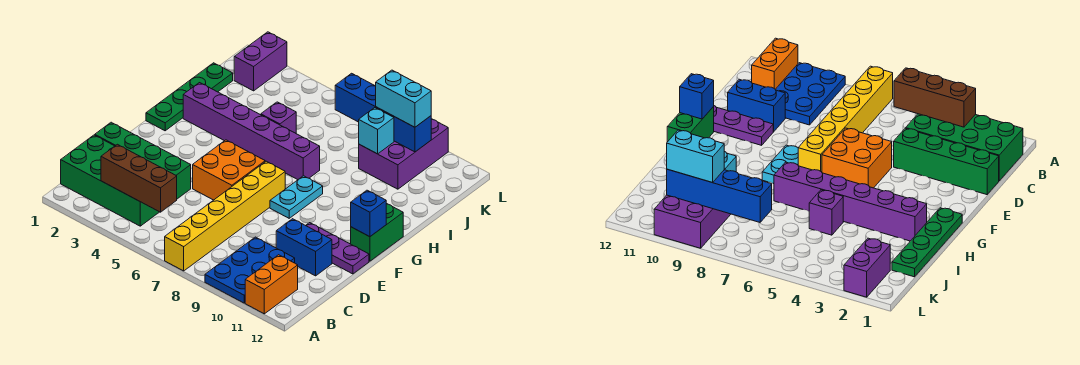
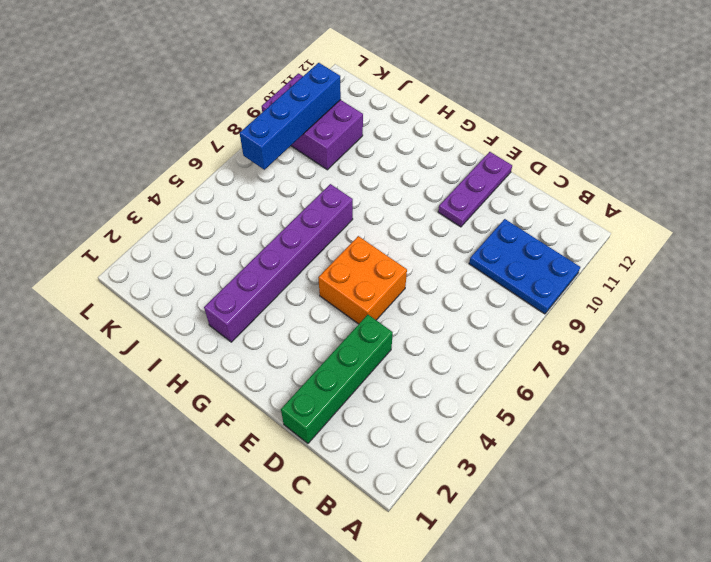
none -> yellow 1x6 brick [165,161,285,271]
none -> orange 1x2 brick [245,255,298,314]
none -> green 2x4 brick [61,135,159,226]

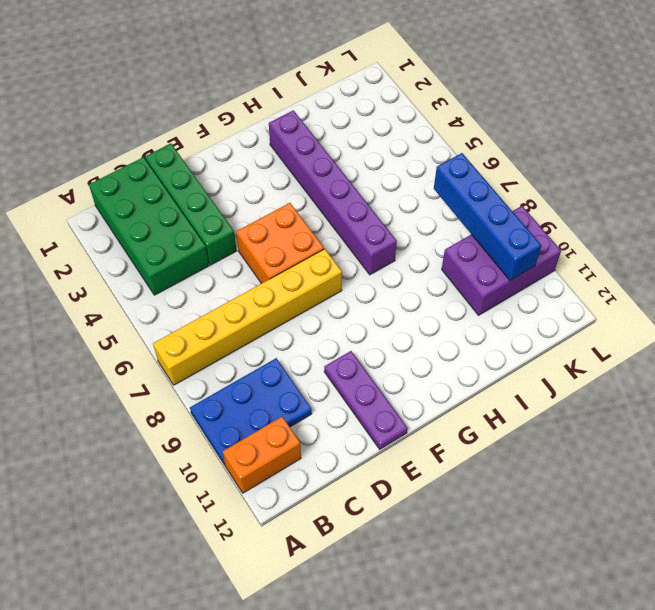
none -> blue 1x2 brick [276,219,332,276]
none -> cyan 1x2 plate [270,176,323,218]
none -> green 1x2 brick [351,203,403,261]

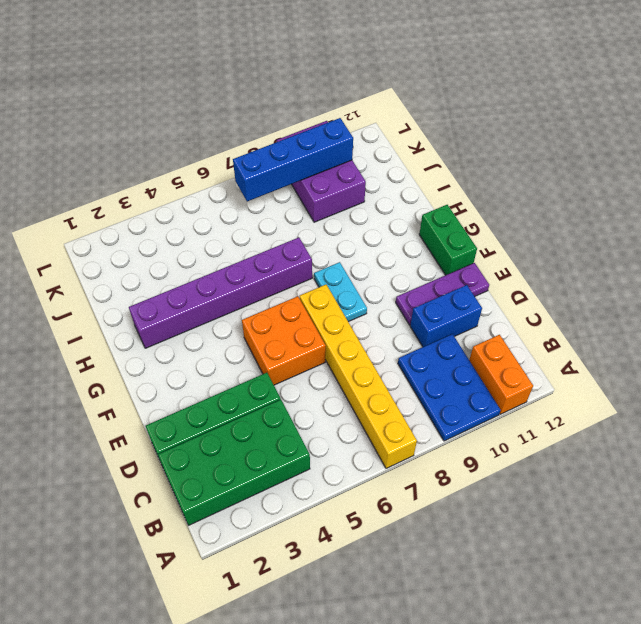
none -> green 1x4 plate [146,63,233,131]
none -> purple 1x1 brick [261,102,296,133]
none -> purple 1x2 brick [234,32,287,91]

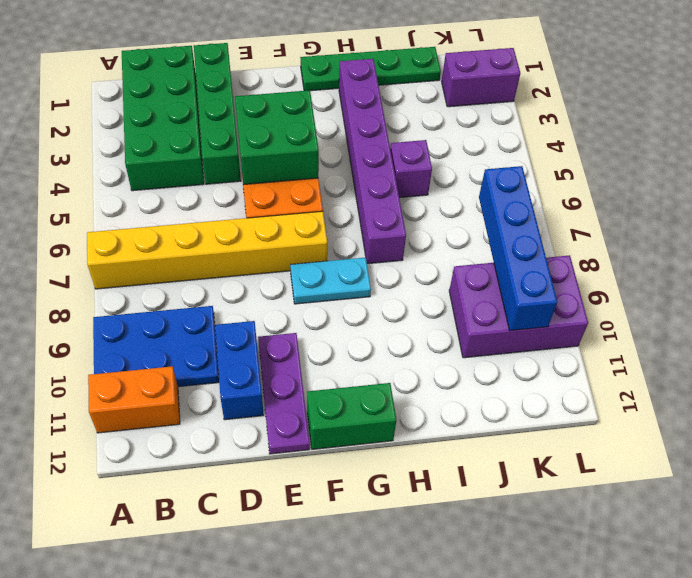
green 2x2 brick [235,90,319,185] -> none
none -> brown 1x3 brick [101,144,177,212]
none -> blue 1x1 brick [351,190,386,237]
none -> cyan 1x1 brick [359,108,394,154]

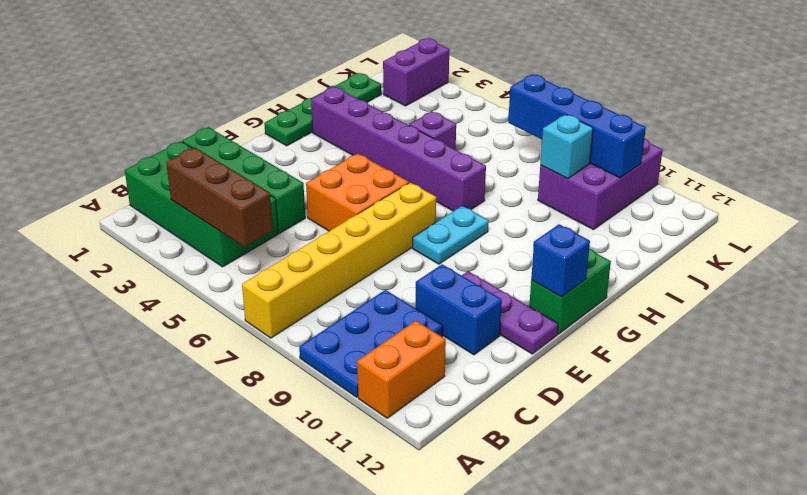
none -> cyan 1x2 brick [376,70,431,127]

